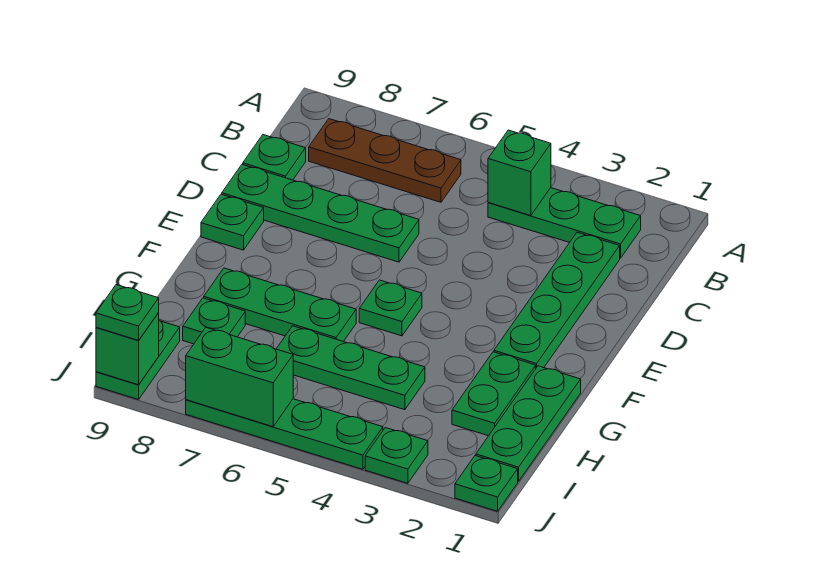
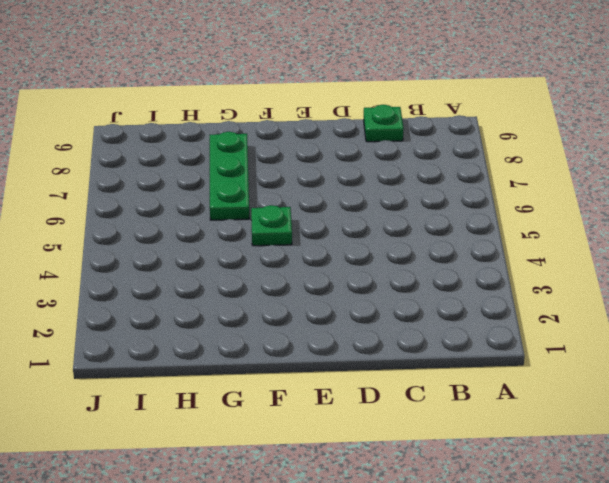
none -> green 1x3 plate [488,188,641,258]
none -> brown 1x3 plate [309,119,461,202]
none -> green 1x4 plate [494,232,620,368]

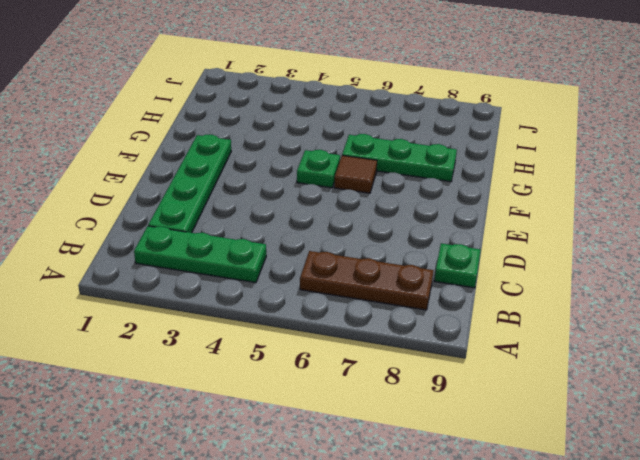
brown 1x1 tile [334,155,377,193] -> none
none -> green 1x4 plate [222,164,419,262]
none -> green 1x1 plate [201,194,264,250]
none -> green 1x3 plate [476,366,581,481]

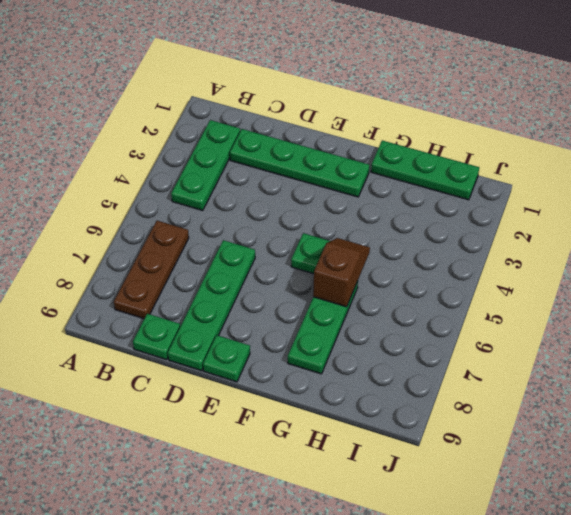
brown 1x2 slope [313,238,370,307] -> none
none -> green 1x2 plate [452,352,536,436]
none -> green 1x3 plate [277,326,425,410]
none -> green 1x1 plate [183,298,245,344]

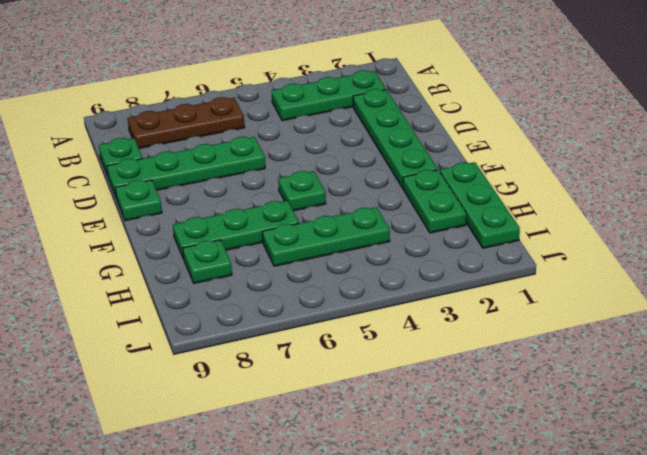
none -> green 1x2 plate [96,320,180,400]
none -> green 1x1 plate [455,456,518,511]
none -> green 1x1 plate [365,428,428,483]

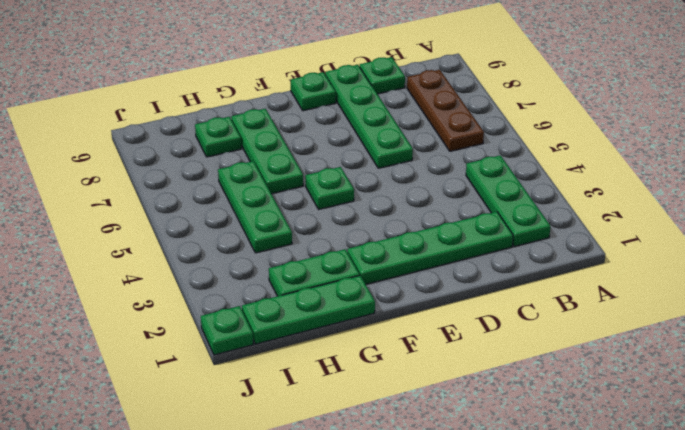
none -> green 1x2 plate [96,320,180,400]
none -> green 1x1 plate [365,428,428,483]
none -> green 1x4 plate [186,399,383,469]

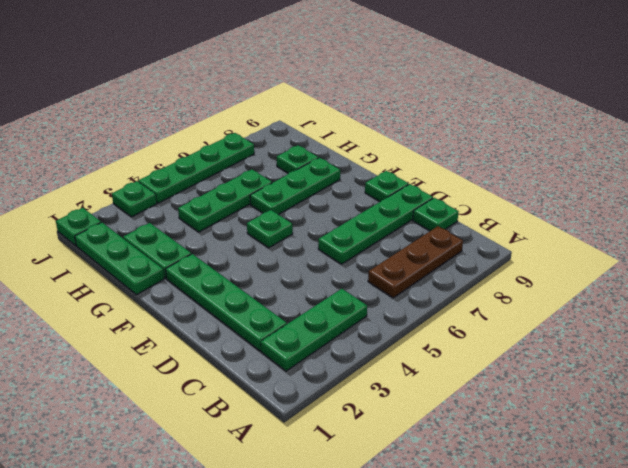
none -> green 1x2 plate [96,320,180,400]
none -> green 1x1 brick [488,130,551,216]
none -> green 1x2 brick [186,327,293,427]

